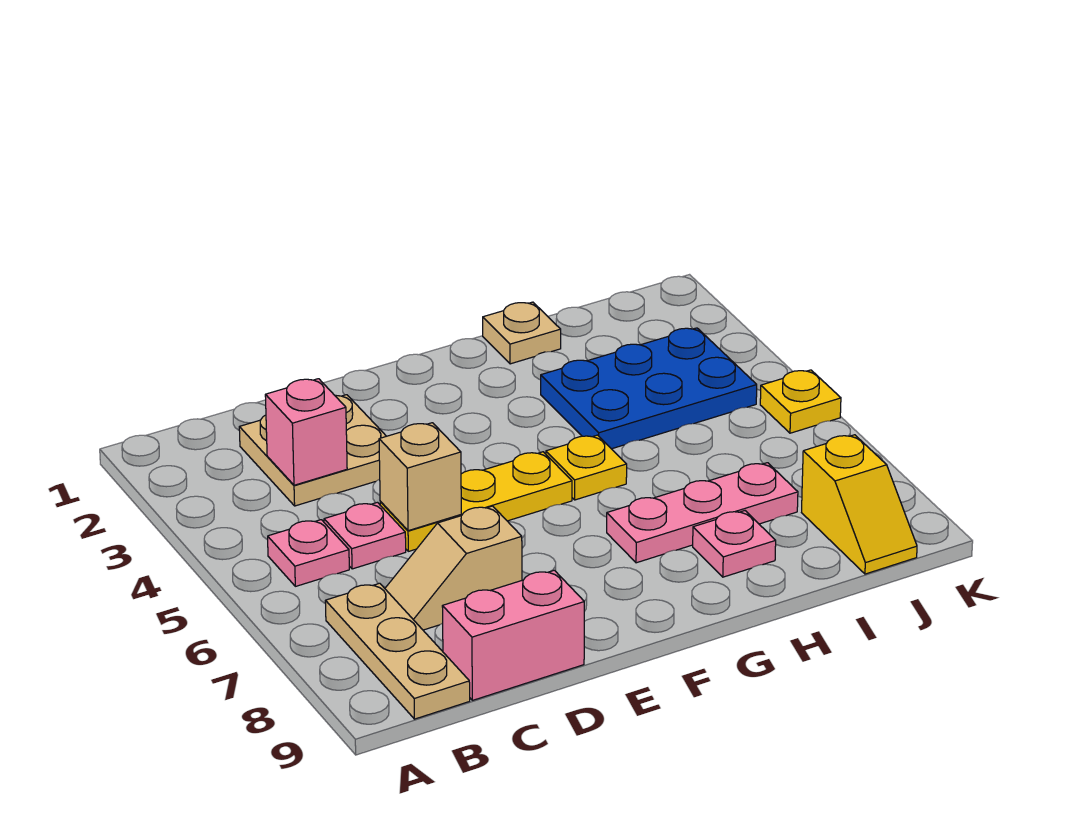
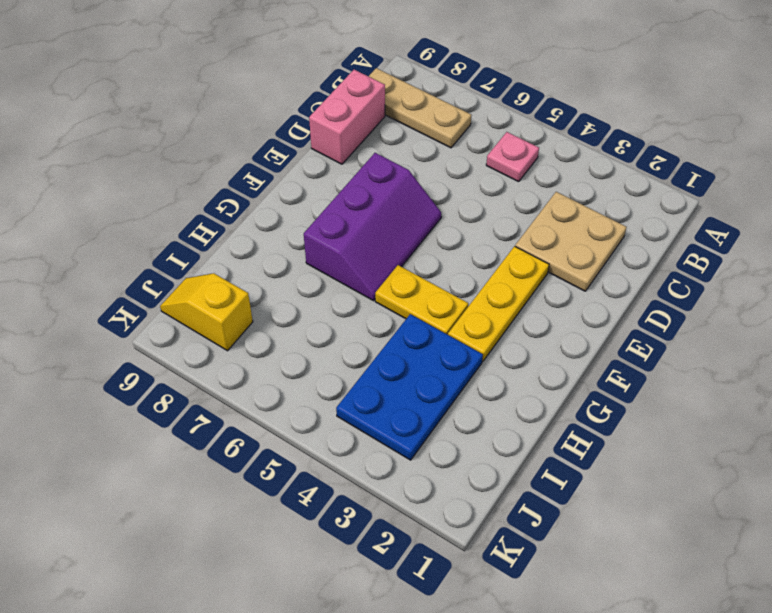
yellow 1x3 plate [448,246,549,362] -> yellow 1x3 plate moved to [380,452,572,551]
purple 2x3 slope [304,153,441,301] -> pink 1x3 plate [607,463,798,563]
yellow 1x2 plate [375,265,468,335] -> yellow 1x1 plate [546,435,627,500]
none -> pink 1x1 plate [324,502,406,569]
none -> tan 1x2 slope [385,506,522,630]
none -> tan 1x1 plate [483,302,561,364]

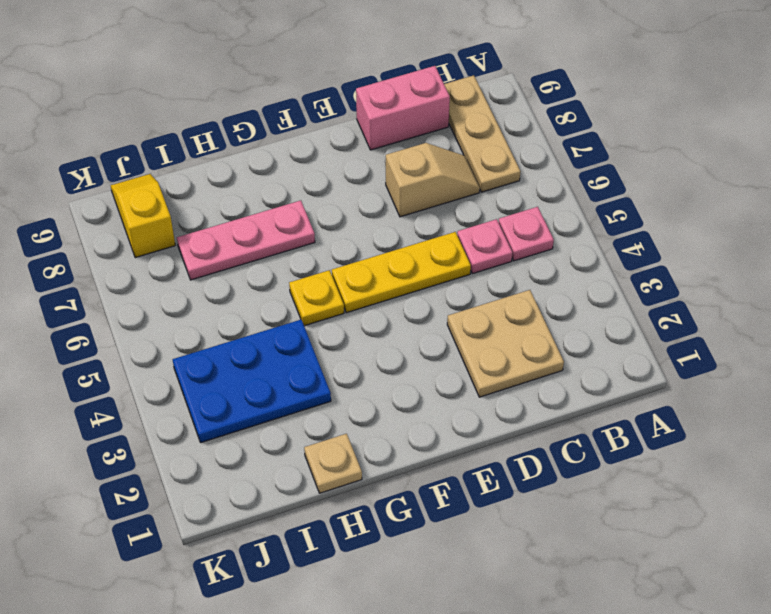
none -> pink 1x1 plate [693,511,776,577]
none -> yellow 1x1 plate [760,370,841,433]
none -> pink 1x1 brick [265,379,347,485]

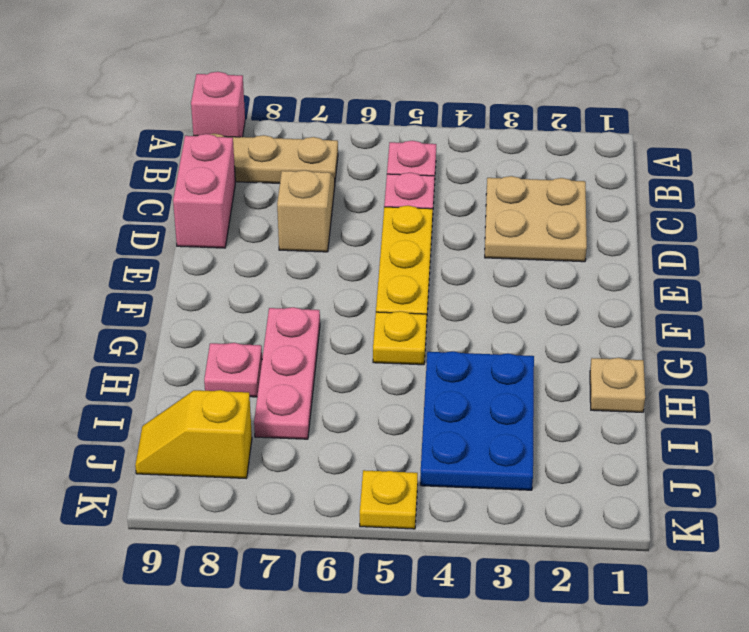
pink 1x1 brick [191,72,245,137] -> pink 1x1 brick moved to [265,379,347,485]
none -> tan 1x1 brick [379,423,461,531]

